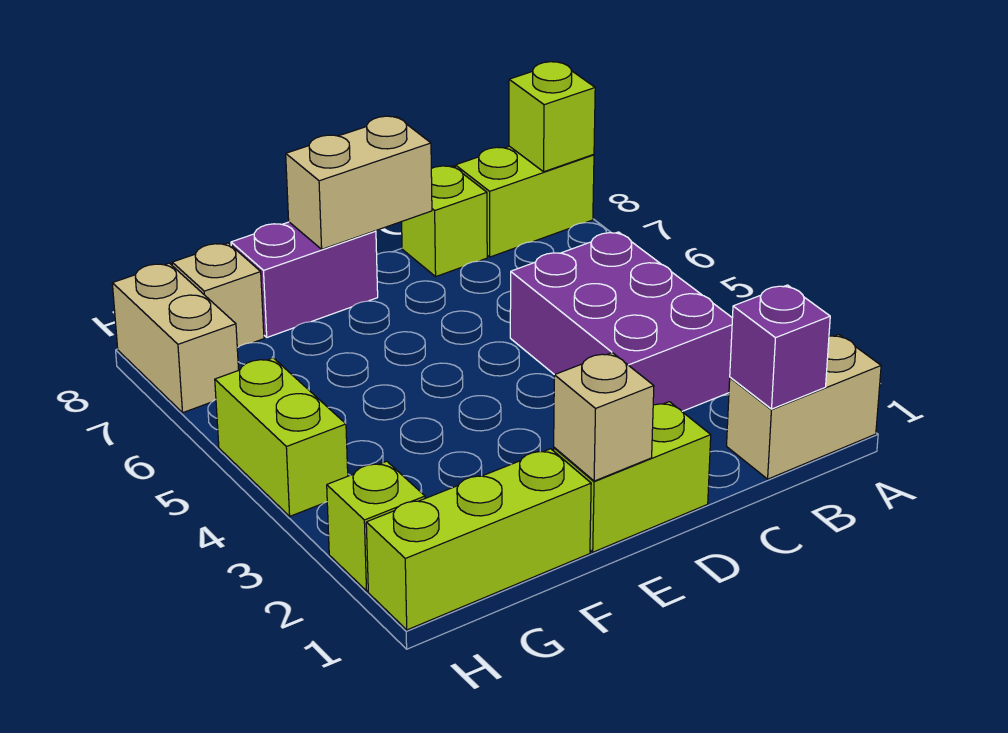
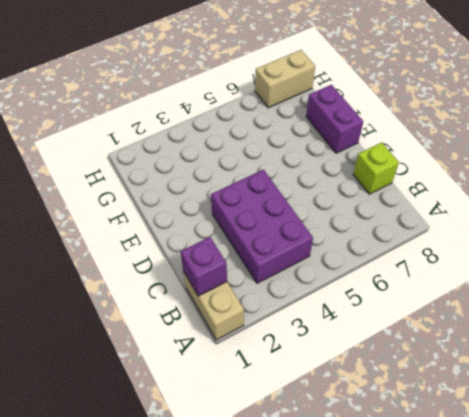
purple 2x3 brick [211,170,313,283] -> purple 2x3 brick turned to [510,232,732,411]
none -> lime 1x2 brick [455,146,594,257]
none -> lime 1x2 brick [554,402,711,552]
none -> lime 1x3 brick [366,449,591,630]

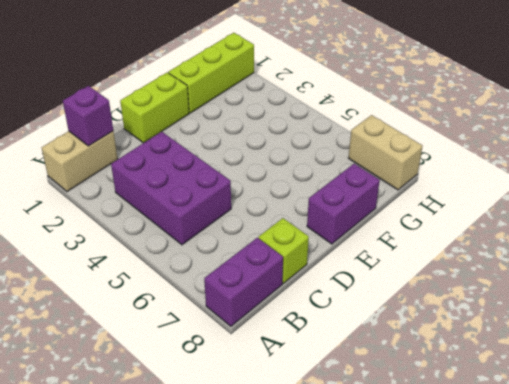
purple 1x2 brick [204,238,283,326] -> lime 1x2 brick [455,146,594,257]
none -> tan 1x1 brick [172,243,264,348]
none -> lime 1x1 brick [327,461,425,591]
none -> lime 1x2 brick [215,358,348,516]

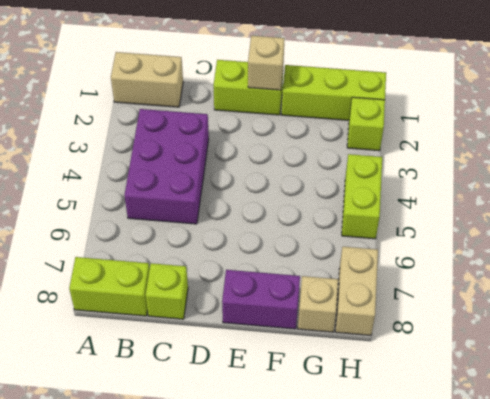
none -> lime 1x1 brick [509,62,595,172]
none -> purple 1x1 brick [730,285,830,409]
none -> tan 1x2 brick [286,116,432,249]

